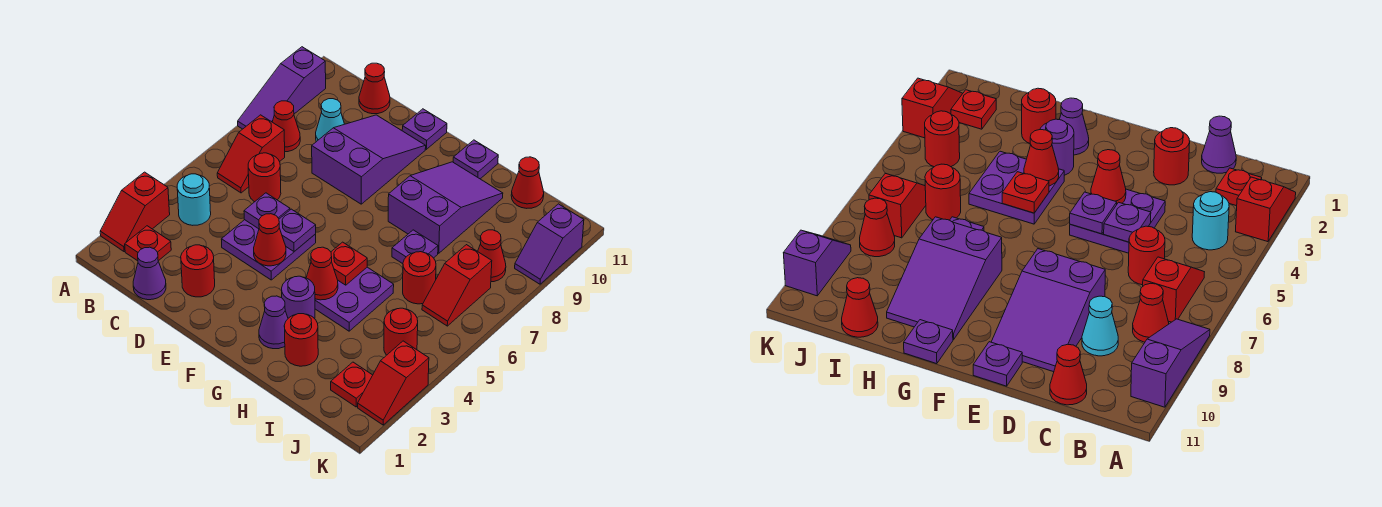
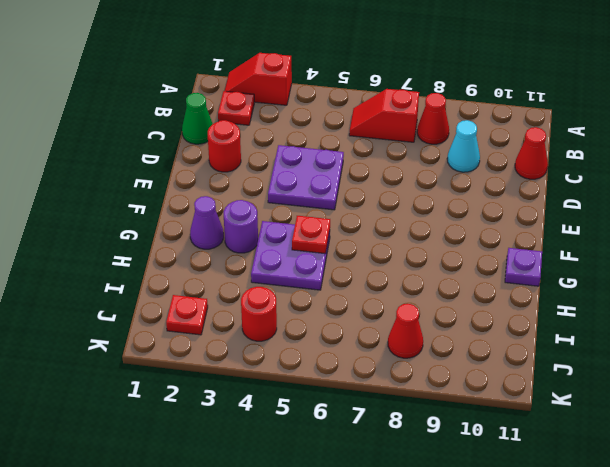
green 1x1 cone [182,93,213,144] -> purple 1x1 cone [133,247,166,300]
none -> purple 1x3 slope [238,47,326,129]
none -> cyan 1x1 round brick [177,174,211,225]
none -> red 1x1 round brick [248,153,281,202]
none -> purple 2x3 slope [312,115,426,204]

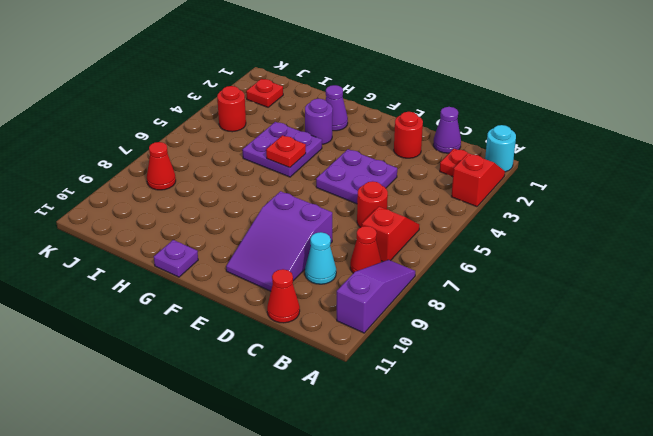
cyan 1x1 round brick [485,125,516,172] -> cyan 1x1 round brick moved to [177,174,211,225]
none -> purple 1x1 plate [402,109,447,149]
none -> purple 2x3 slope [388,162,503,253]
none -> red 1x1 round brick [284,314,318,366]
none -> purple 1x1 plate [392,230,438,264]

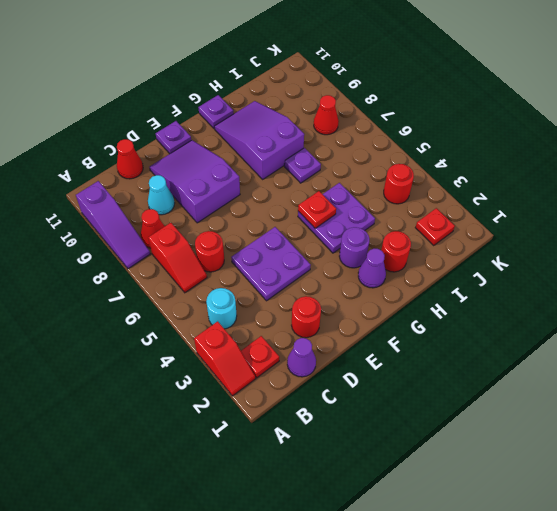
none -> red 1x1 round brick [403,252,436,304]
none -> red 1x1 cone [511,157,544,208]
none -> red 1x2 slope [422,245,492,326]
none -> red 1x2 slope [358,341,429,425]

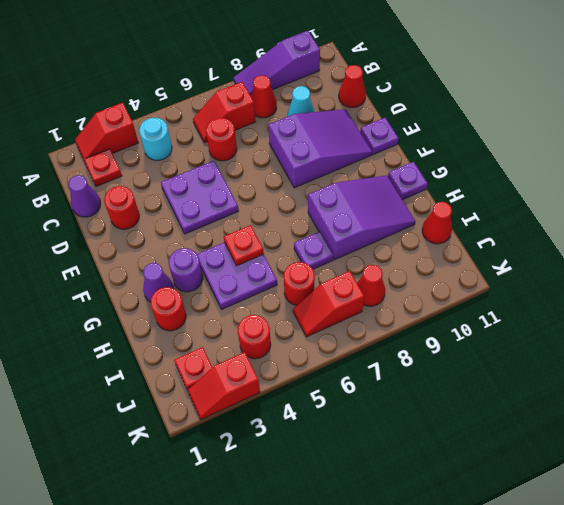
none -> purple 1x2 slope [515,204,584,284]
none -> purple 1x1 plate [244,193,290,229]
none -> red 1x1 cone [254,214,286,266]
none -> purple 1x1 plate [279,209,316,251]

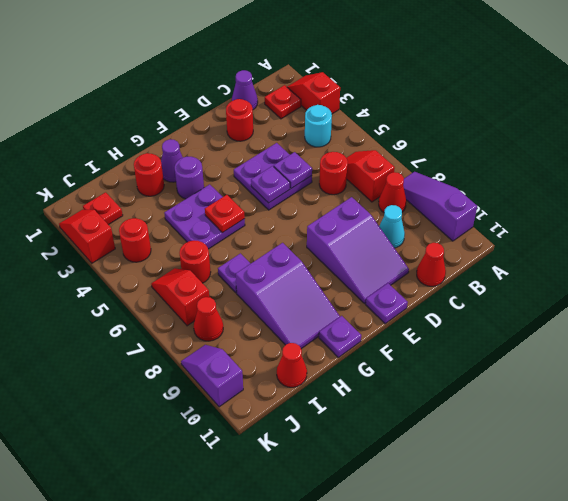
none -> red 1x1 cone [254,214,286,266]
none -> red 1x1 cone [306,247,338,300]

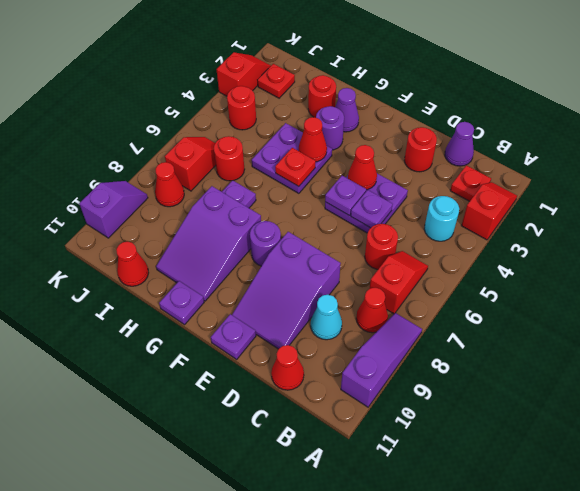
purple 1x1 round brick [250,221,281,266] -> none

